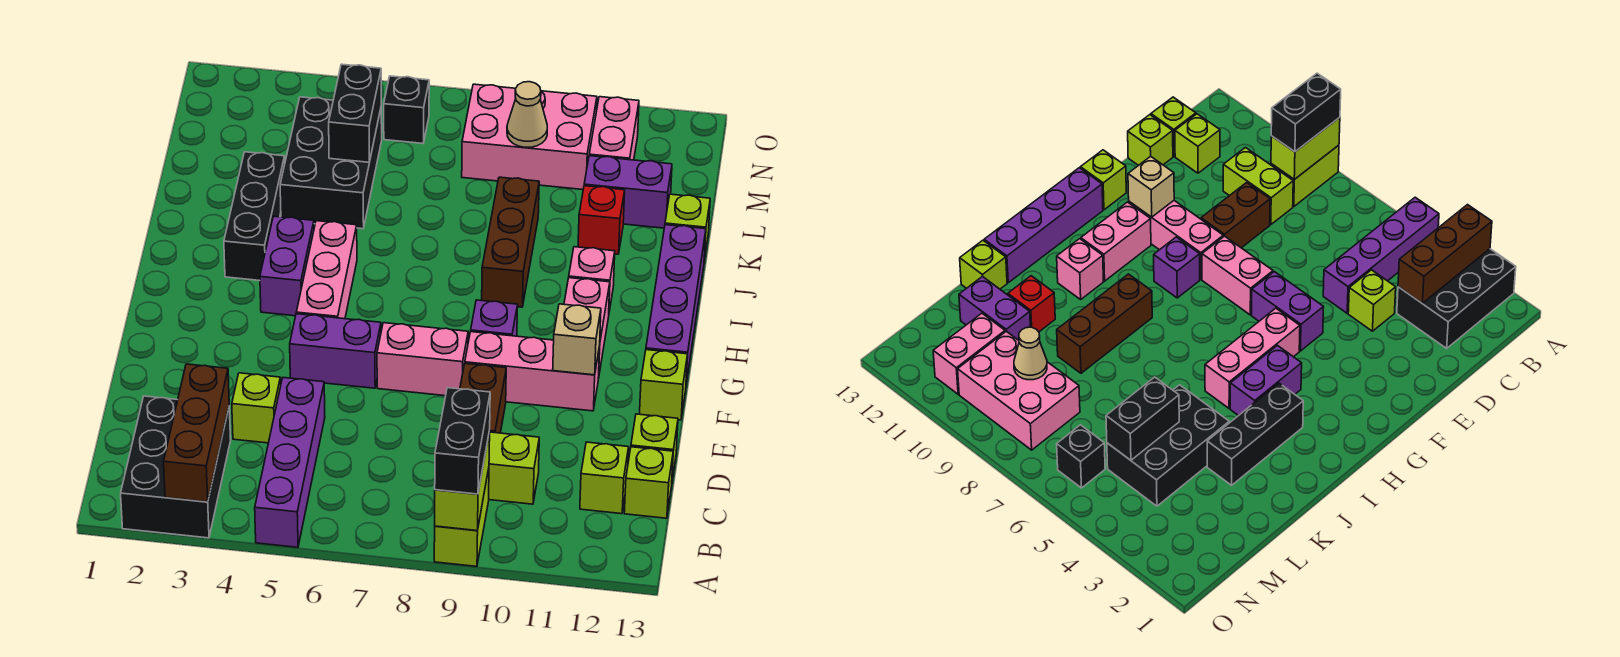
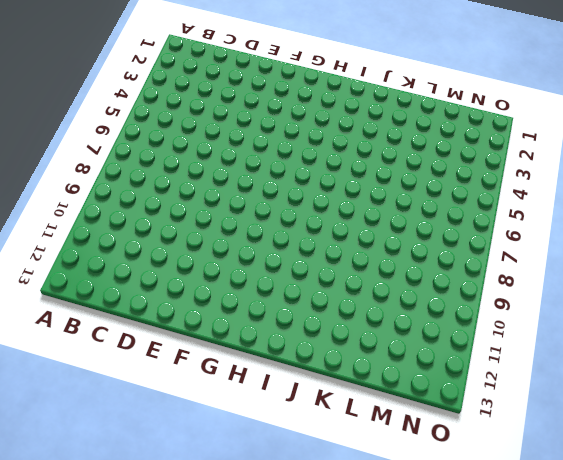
none -> black 2x3 brick [121,396,231,538]
none -> purple 1x4 brick [255,378,325,547]
none -> lime 1x2 brick [434,469,489,567]
none -> lime 1x2 brick [489,432,539,504]

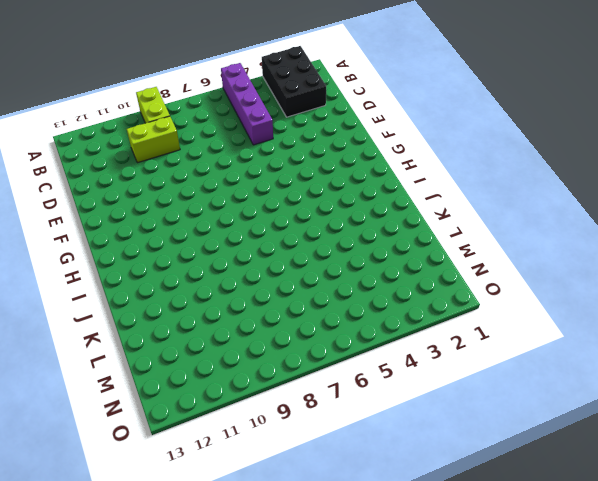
none -> lime 1x1 brick [580,442,629,514]
none -> lime 1x1 brick [624,447,673,518]
none -> lime 1x1 brick [232,373,281,443]
none -> brown 1x2 brick [460,364,506,433]

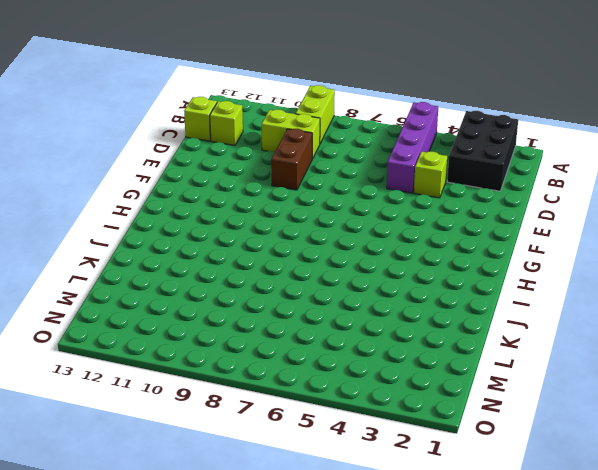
none -> lime 1x1 brick [631,414,678,480]
none -> purple 1x2 brick [290,314,381,388]
none -> pink 1x2 brick [377,323,468,396]
none -> pink 1x3 brick [465,332,600,411]

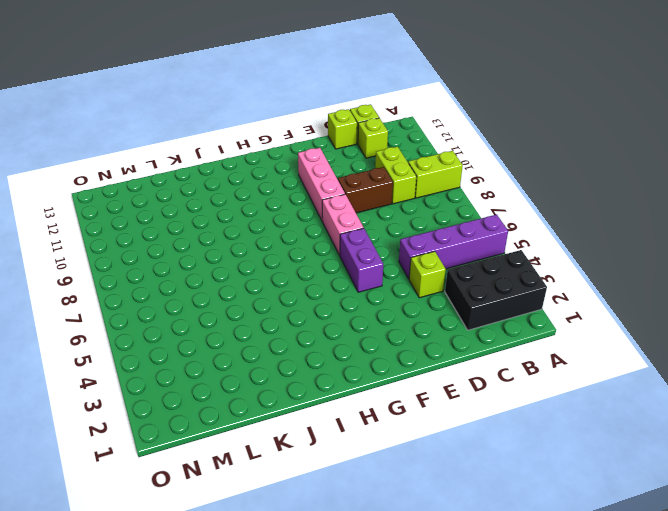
none -> lime 1x1 brick [640,350,688,420]
none -> pink 1x3 brick [296,221,357,319]
none -> purple 1x1 brick [471,300,518,336]
none -> pink 1x2 brick [564,278,610,379]

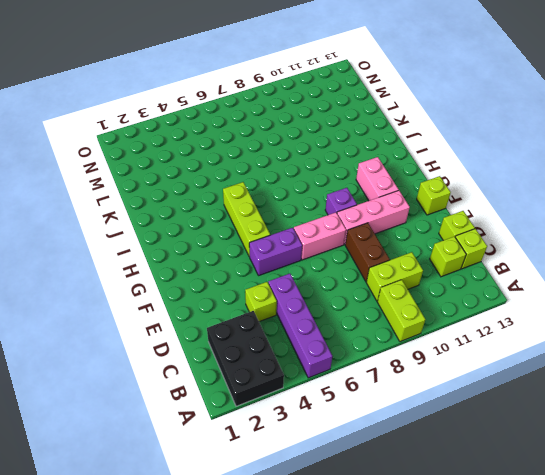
lime 1x3 brick [223,182,270,257] -> pink 1x3 brick [296,221,357,319]
none -> purple 1x4 brick [646,225,706,384]
none -> purple 1x2 brick [260,216,314,316]
none -> black 1x3 brick [224,152,285,281]
none -> brown 1x3 brick [482,177,539,307]

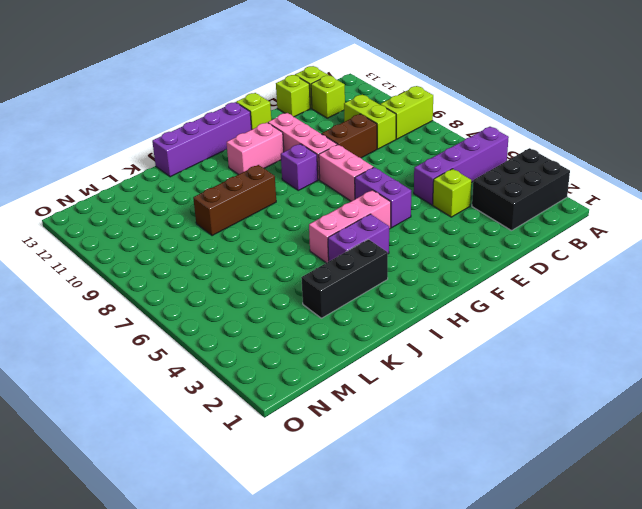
none -> pink 1x1 brick [569,247,615,311]
none -> black 2x3 brick [280,97,382,229]
none -> red 1x1 brick [578,186,625,254]
none -> lime 1x1 brick [665,194,710,260]

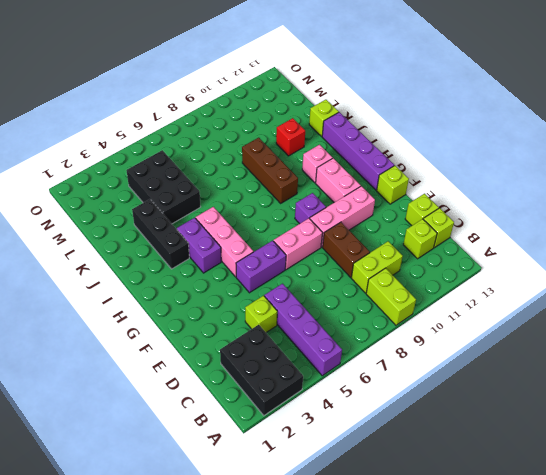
none -> purple 1x2 brick [584,156,672,228]
none -> pink 2x3 brick [462,84,597,190]
none -> pink 1x2 brick [589,97,639,160]
none -> black 1x1 brick [384,76,429,143]

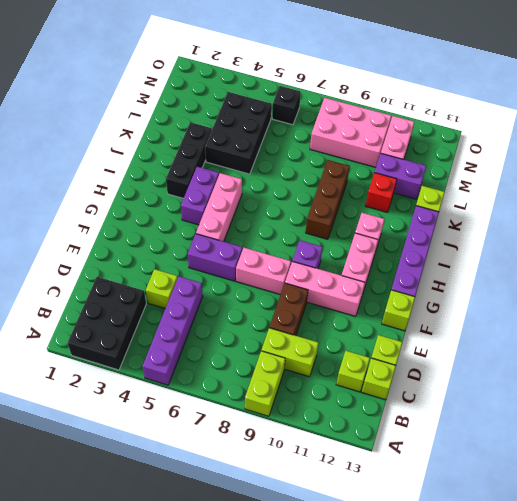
none -> brown 1x3 brick [164,364,229,502]
none -> lime 1x2 brick [435,430,490,531]
none -> tan 1x1 brick [553,304,601,375]
none -> black 1x2 brick [329,64,381,162]

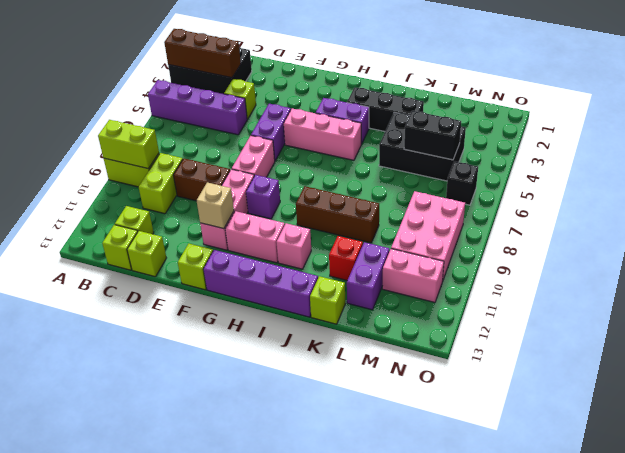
none -> tan 1x1 cone [507,82,547,147]
none -> black 1x2 brick [435,388,490,494]

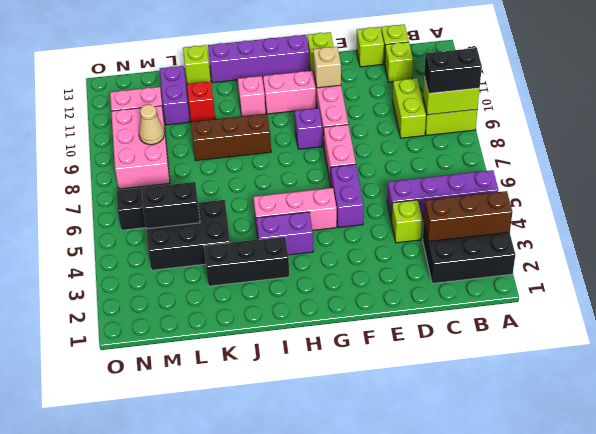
none -> brown 1x2 brick [460,364,506,433]

